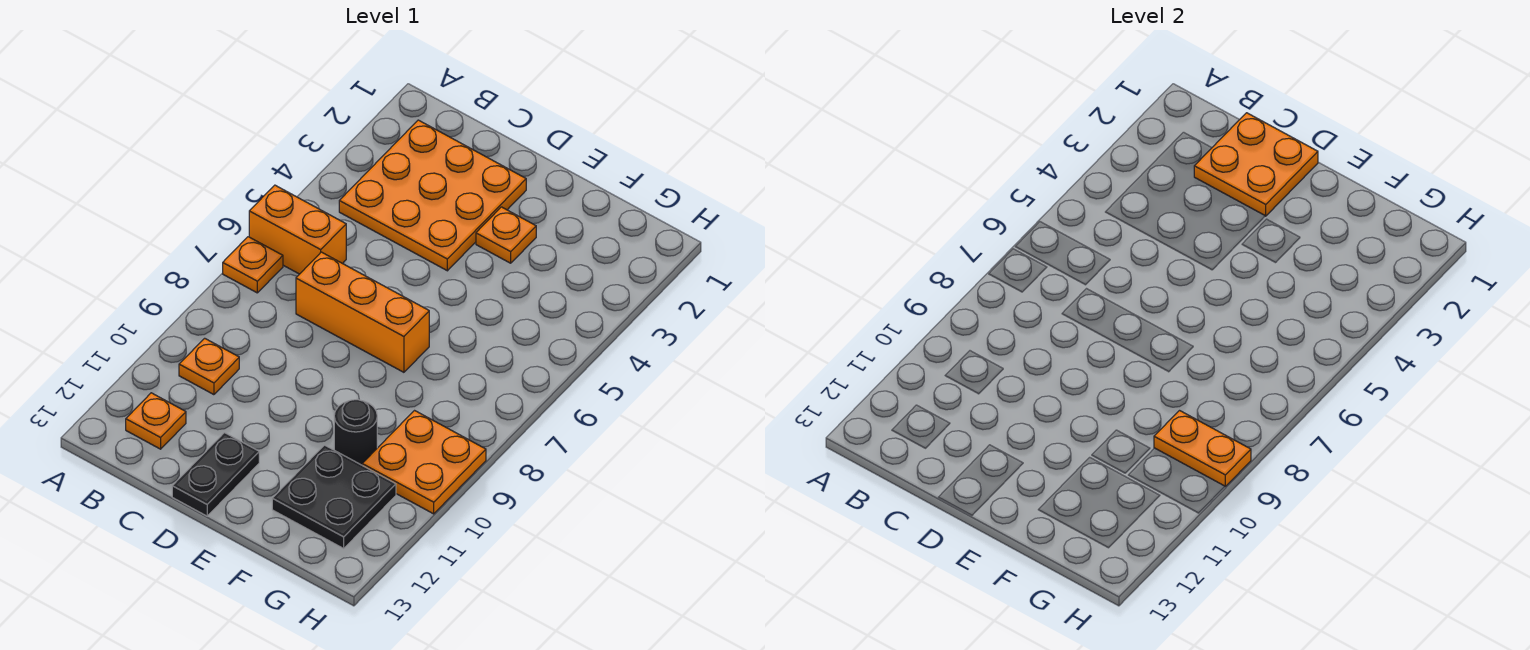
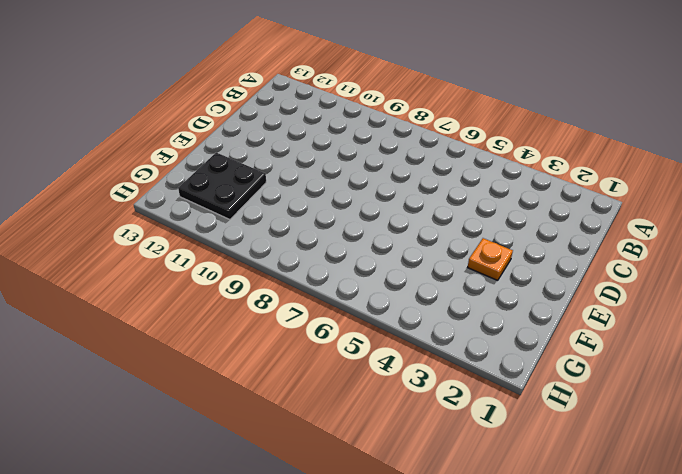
none -> orange 1x2 brick [249,185,346,274]
none -> orange 1x1 plate [223,237,283,293]
none -> orange 3x3 plate [339,120,526,271]

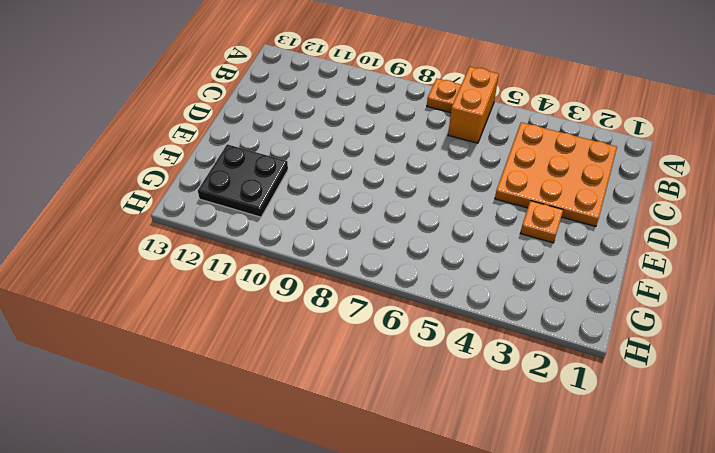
none -> orange 1x1 plate [179,338,239,395]
none -> orange 1x1 plate [126,393,186,449]
none -> orange 1x3 brick [296,252,429,372]

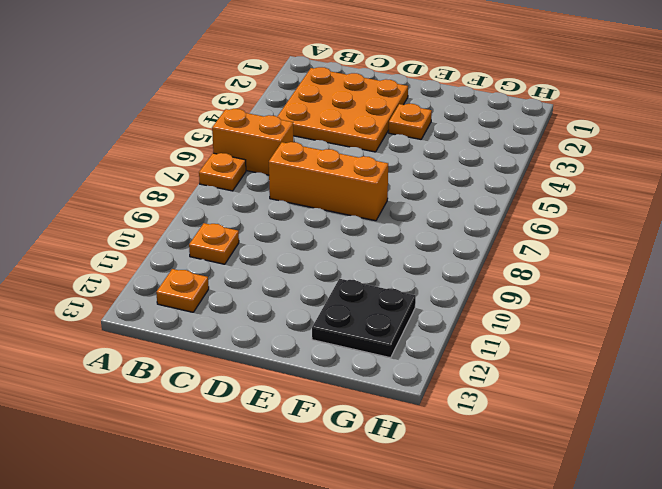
none -> black 1x2 plate [172,433,259,516]
none -> black 1x1 round brick [334,400,377,465]
none -> orange 2x2 plate [362,411,486,514]

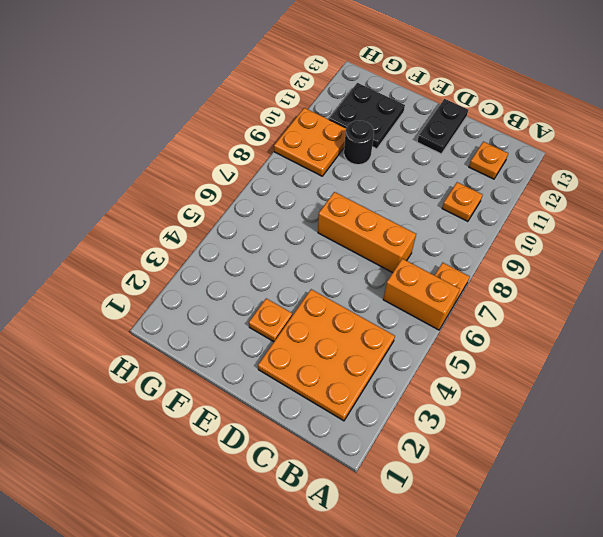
none -> orange 2x2 plate [1194,113,1318,216]
none -> orange 1x2 plate [1154,411,1251,486]

